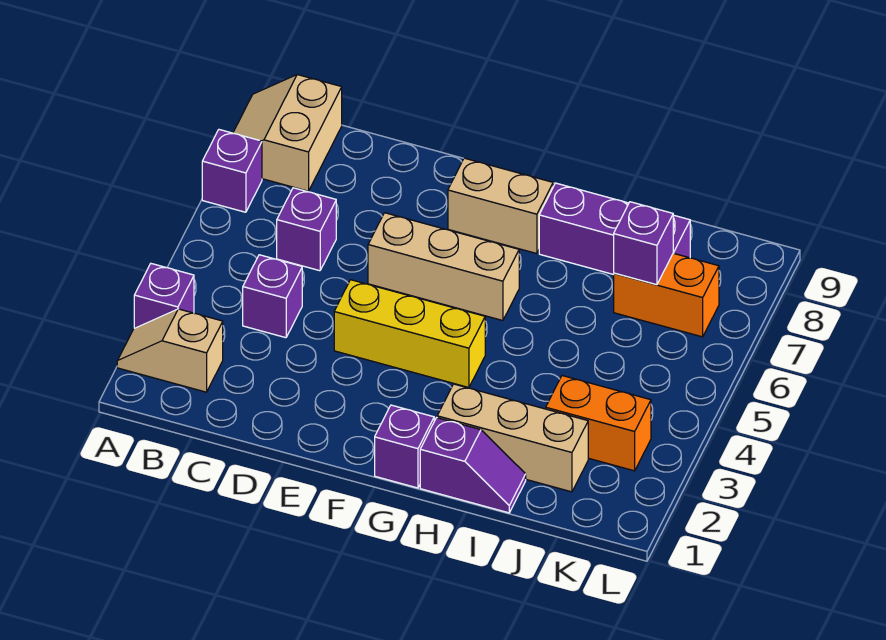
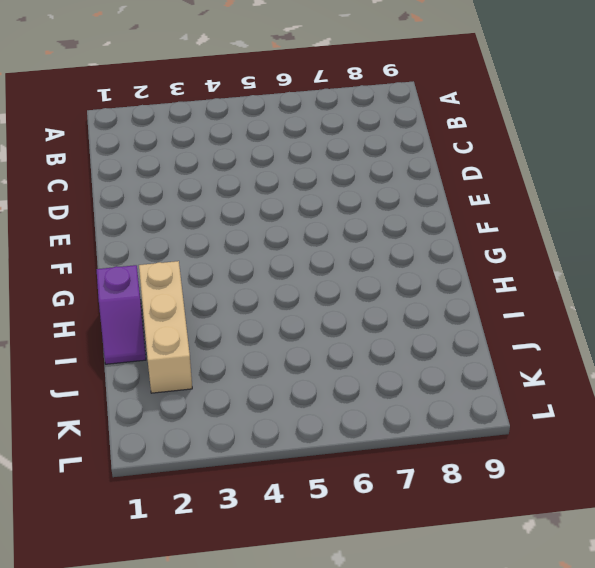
none -> tan 1x2 slope [117,309,223,392]
none -> purple 1x1 brick [134,264,194,328]
none -> purple 1x1 brick [202,130,262,212]

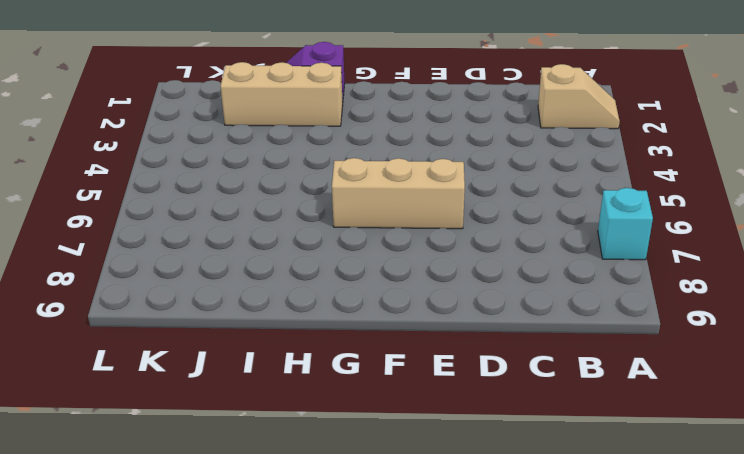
cyan 1x1 brick [598,188,653,260] -> purple 1x1 brick [202,130,262,212]
none -> purple 1x1 brick [134,264,194,328]
none -> tan 2x2 slope [233,75,342,191]
none -> purple 1x1 brick [243,255,302,338]

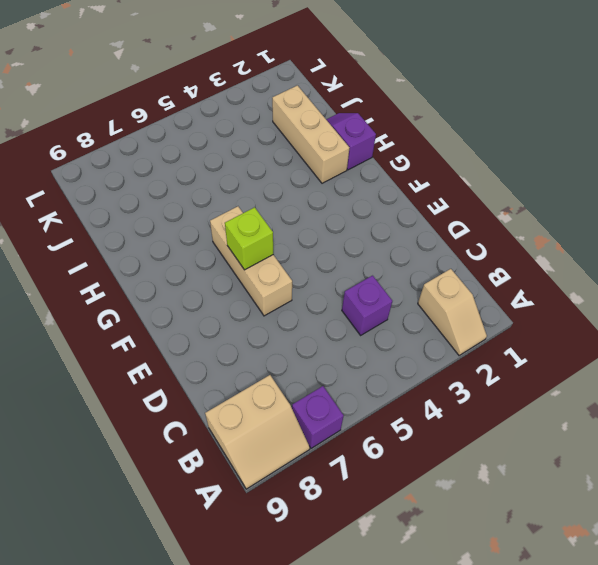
lime 1x1 brick [225,207,273,270] -> none
none -> purple 1x1 brick [134,264,194,328]
none -> purple 1x1 brick [277,188,336,271]
none -> yellow 1x3 brick [334,280,485,388]

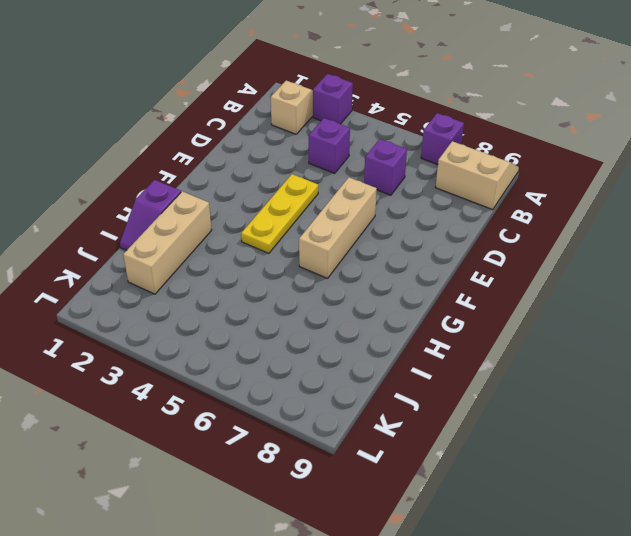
yellow 1x3 plate [241,174,318,253] -> yellow 1x3 brick [334,280,485,388]
none -> tan 1x2 brick [448,158,553,254]
none -> purple 1x1 brick [375,405,434,488]
none -> purple 1x3 brick [539,183,690,275]

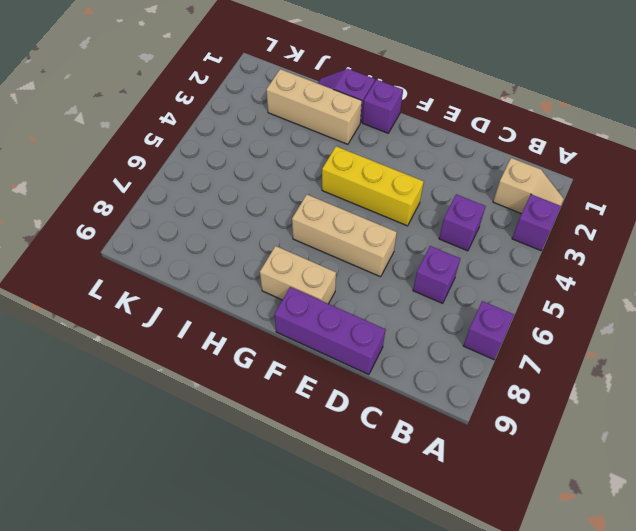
purple 1x3 brick [274,287,386,375] -> purple 1x3 brick moved to [539,183,690,275]
none -> tan 2x2 slope [233,75,342,191]
none -> orange 1x2 brick [546,376,651,471]
none -> orange 1x2 brick [614,253,719,337]

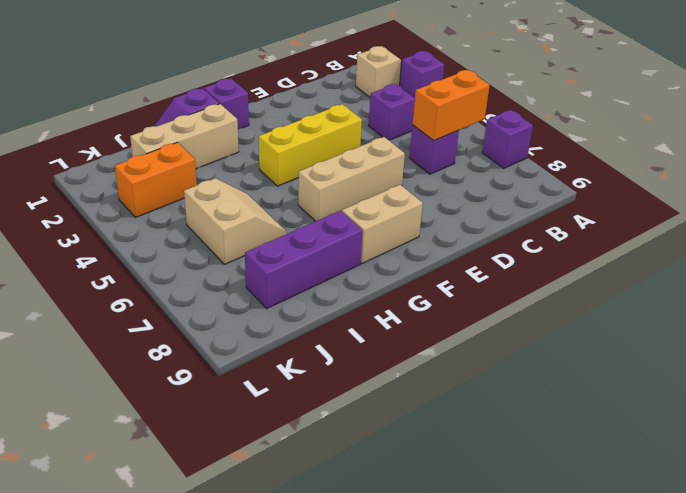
orange 1x2 brick [413,70,490,141] -> orange 1x2 brick moved to [614,253,719,337]
tan 2x2 slope [184,178,286,264] -> tan 2x2 slope moved to [233,75,342,191]
none -> purple 1x1 brick [614,202,673,285]

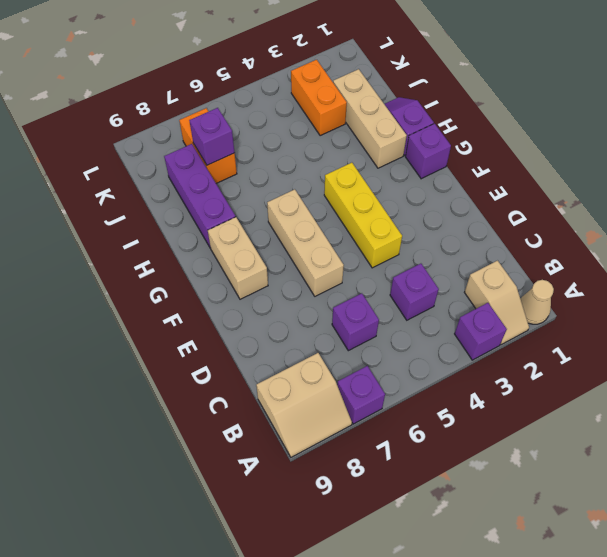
tan 1x1 cone [521,280,554,324] -> none

